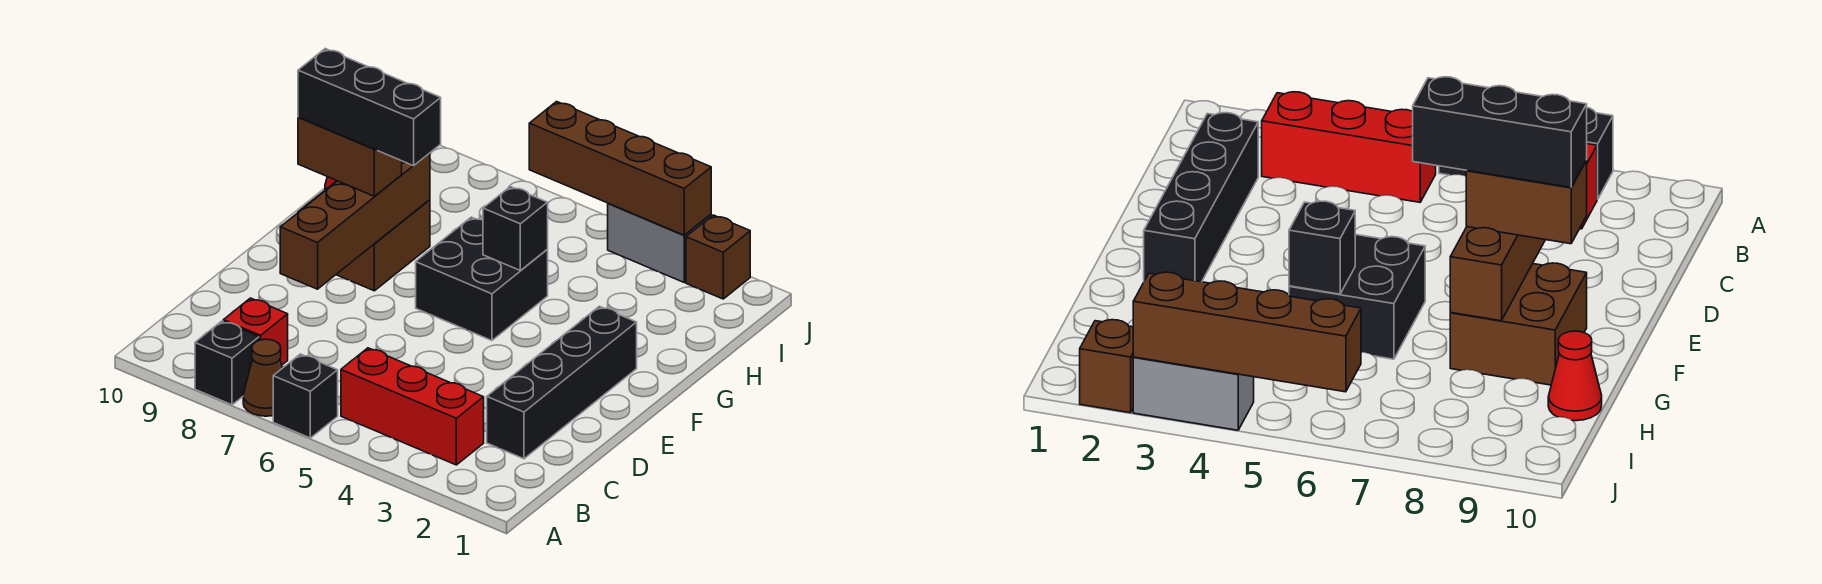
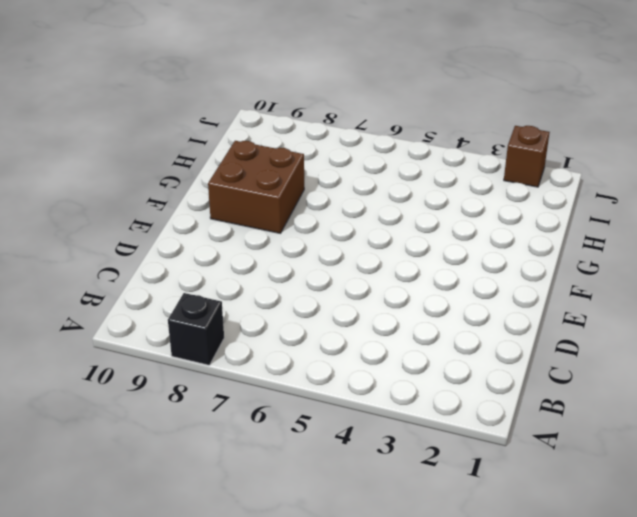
none -> black 1x1 brick [273,354,338,438]
none -> brown 1x1 cone [243,339,282,416]
none -> red 1x3 brick [341,348,484,465]

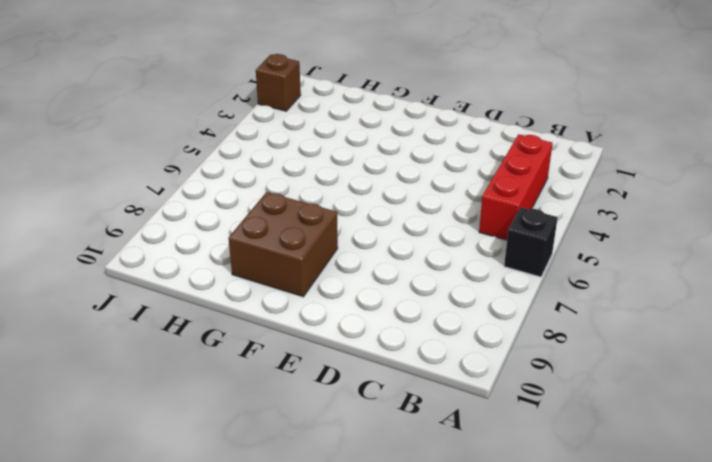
none -> brown 1x1 cone [243,339,282,416]
none -> black 1x1 brick [195,321,259,405]
none -> red 1x1 brick [223,298,288,365]

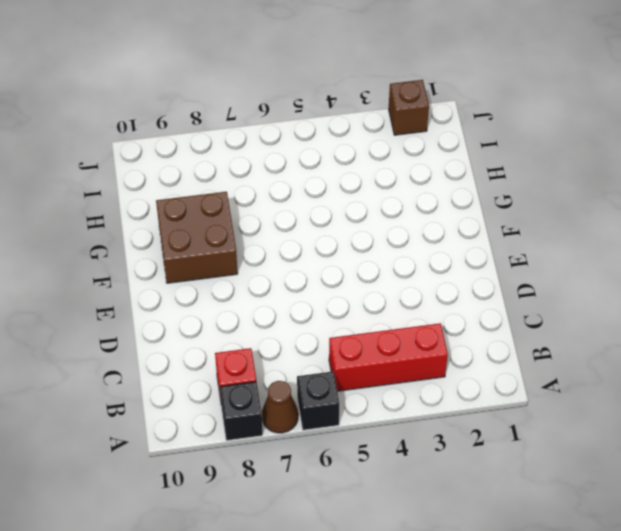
none -> black 1x4 brick [487,306,637,459]
none -> black 2x2 brick [416,217,548,341]
none -> red 1x1 cone [1548,331,1602,421]

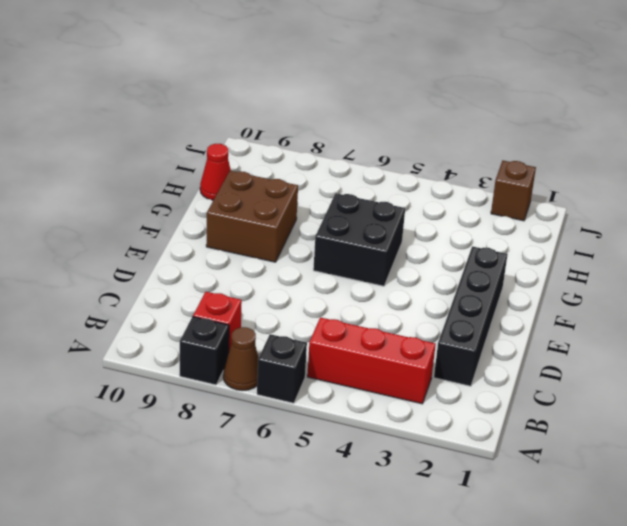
none -> grey 1x2 brick [608,203,711,282]
none -> brown 1x4 brick [280,153,430,289]
none -> black 1x1 brick [483,187,548,270]

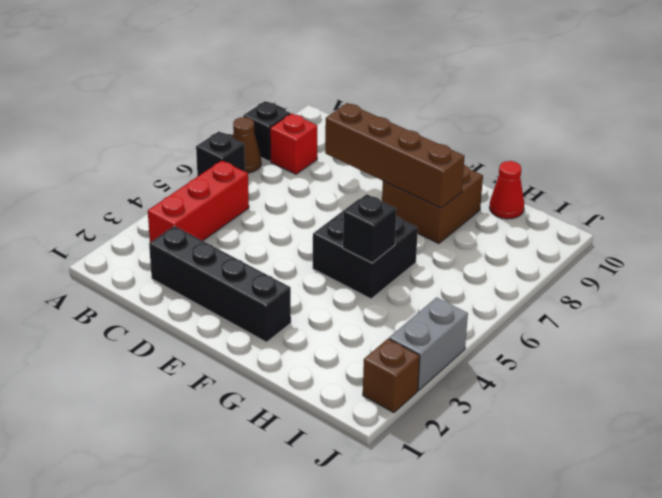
none -> brown 1x4 brick [529,102,711,235]
none -> brown 1x2 brick [298,117,402,196]
none -> black 1x3 brick [298,49,441,166]

